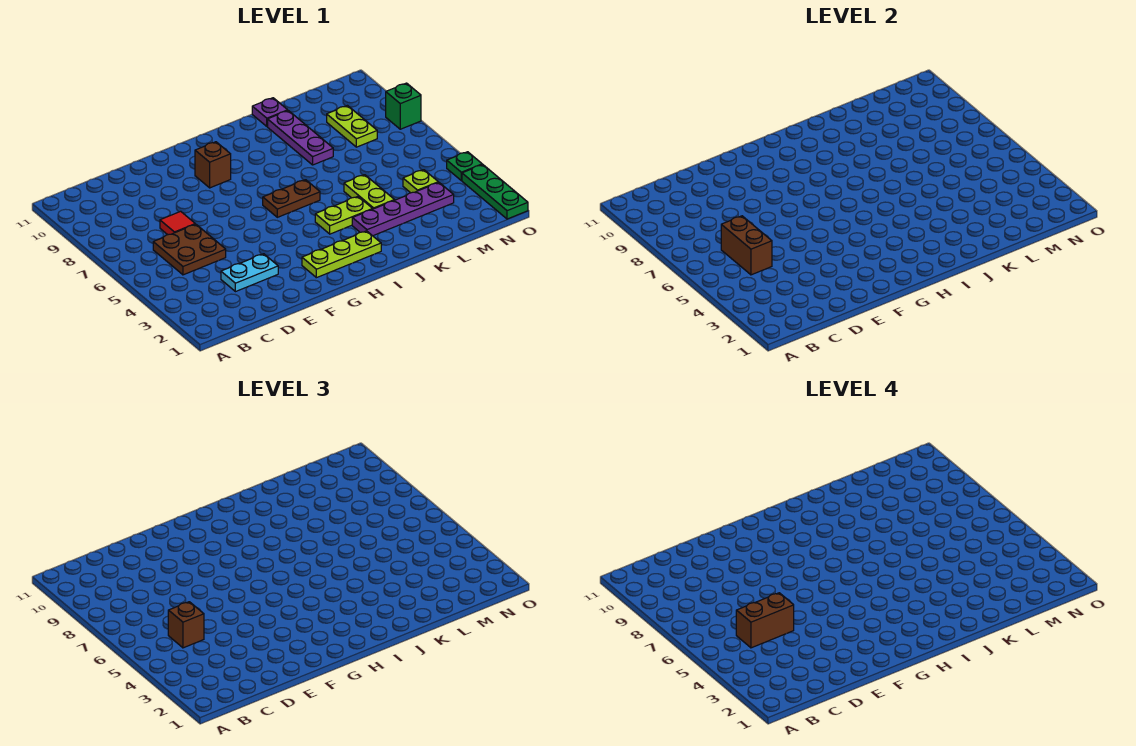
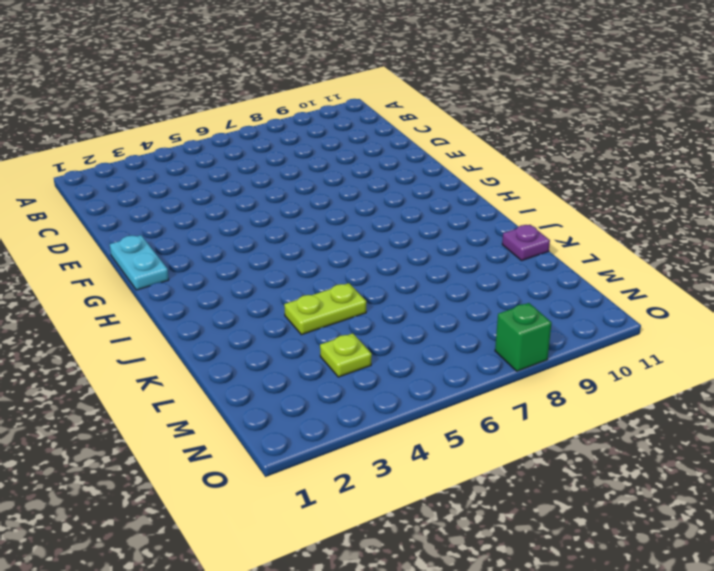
cyan 1x2 plate [110,235,169,290] -> cyan 1x2 plate moved to [221,254,278,292]
none -> brown 2x2 plate [153,224,226,275]
none -> red 1x1 tile [160,211,195,235]
none -> lime 1x3 plate [302,231,381,278]

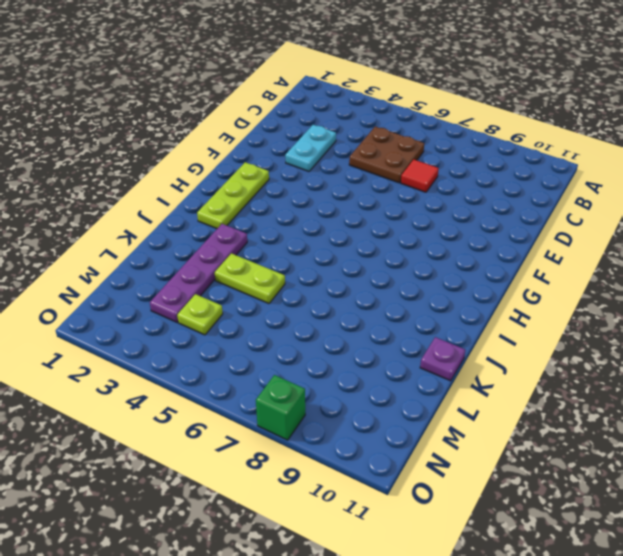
none -> brown 1x1 brick [195,142,231,188]
none -> brown 1x2 plate [263,180,320,217]
none -> lime 1x2 plate [315,196,372,234]

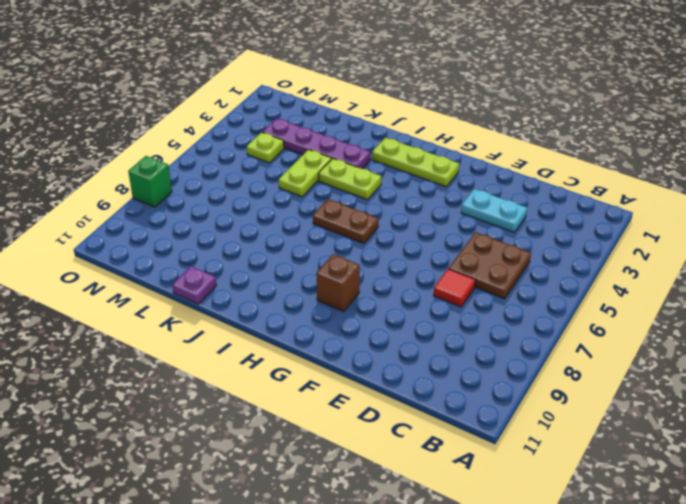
none -> purple 1x3 plate [268,111,333,165]
none -> lime 1x2 plate [327,106,377,147]
none -> green 1x3 plate [462,164,528,219]

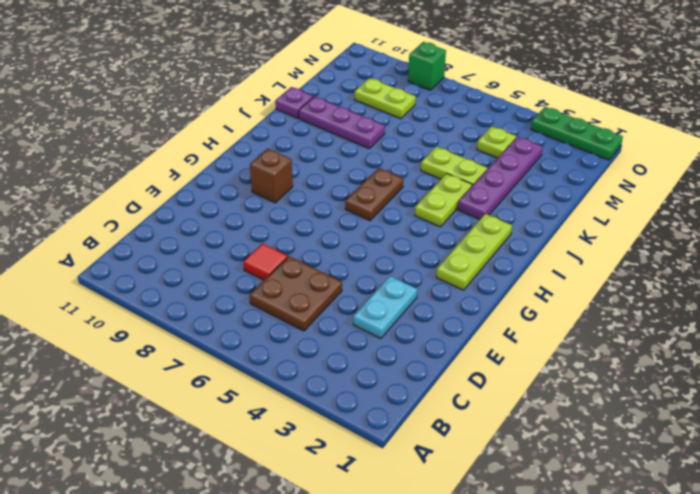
none -> green 1x1 plate [447,152,482,181]
none -> brown 1x2 brick [721,216,772,275]
none -> brown 1x1 brick [168,602,204,648]

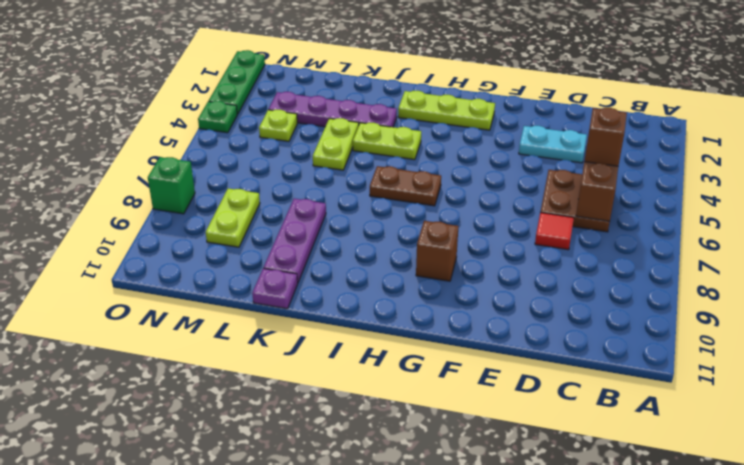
none -> brown 1x2 brick [736,593,794,648]

